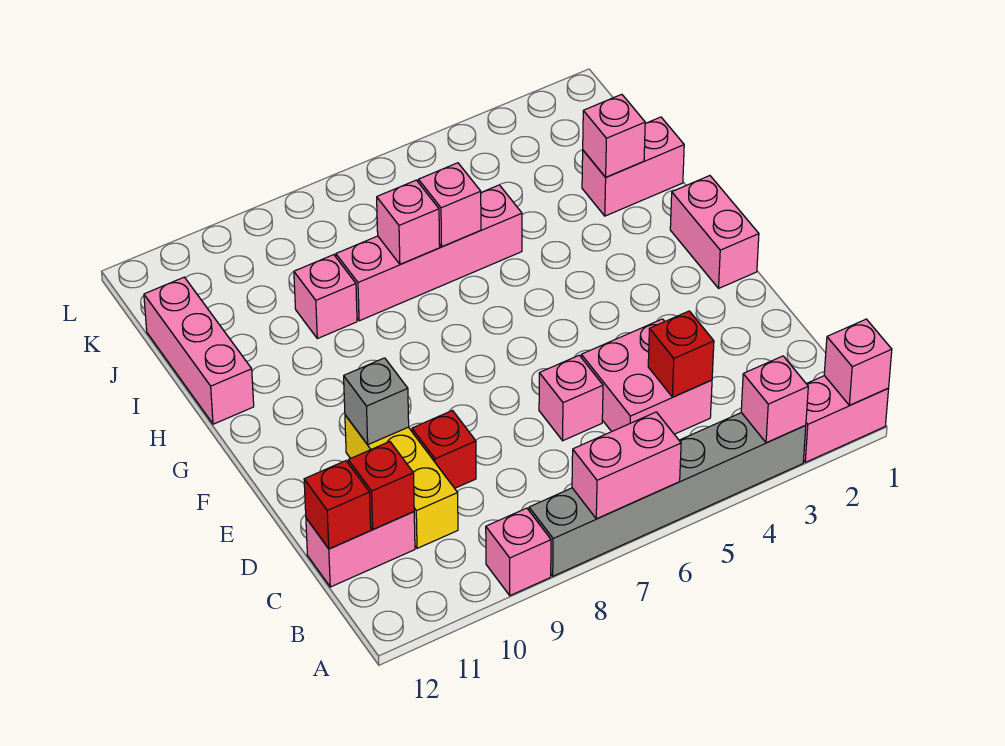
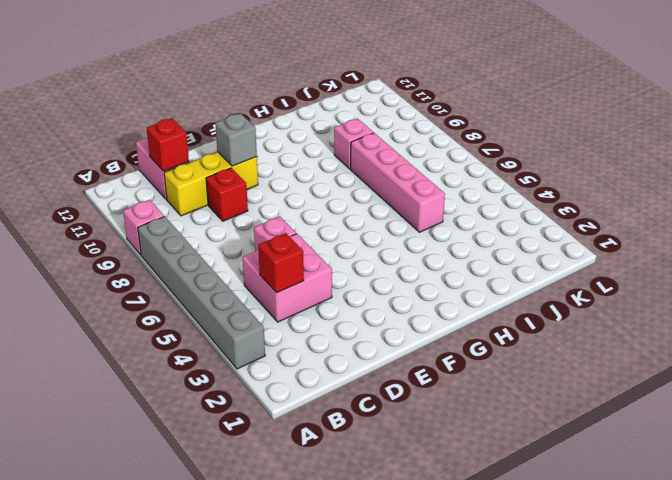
none -> pink 1x2 brick [804,376,889,462]
none -> pink 1x2 brick [670,176,759,288]
none -> pink 1x3 brick [144,277,254,424]

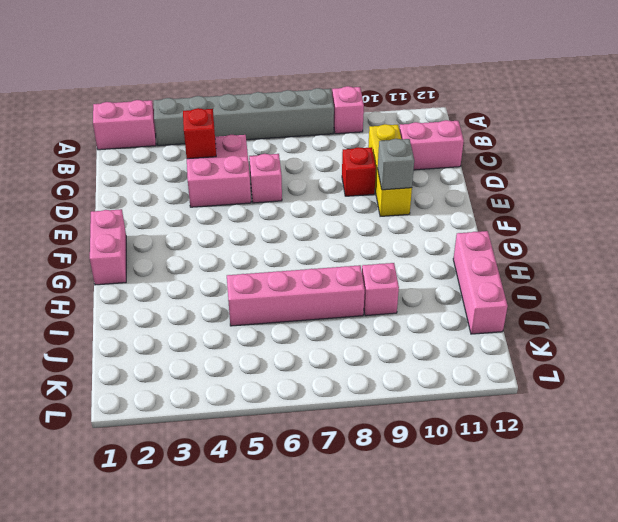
none -> pink 1x2 brick [582,117,684,216]
none -> pink 1x1 brick [824,319,892,405]
none -> pink 1x1 brick [741,356,808,443]

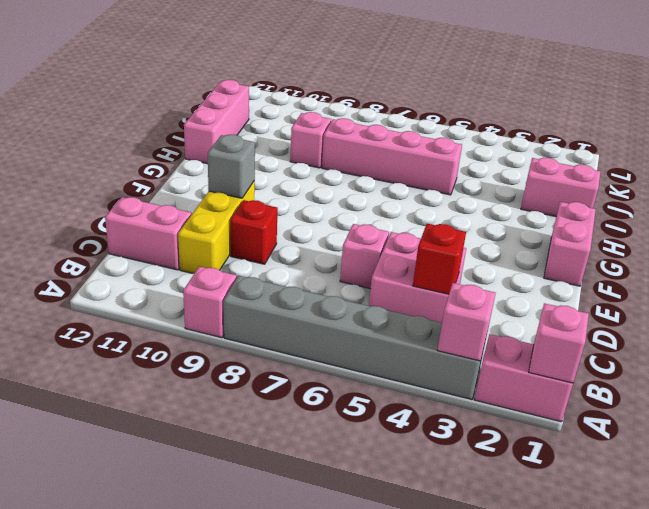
none -> pink 1x2 brick [572,412,681,519]
none -> red 1x1 brick [348,442,414,529]
none -> red 1x1 brick [304,461,371,549]

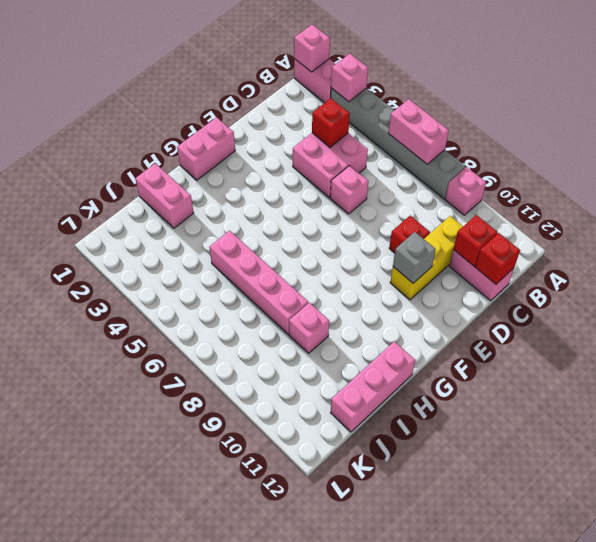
none -> pink 1x1 brick [583,94,645,177]
none -> pink 1x1 brick [418,163,481,247]
none -> pink 1x1 brick [377,180,440,264]

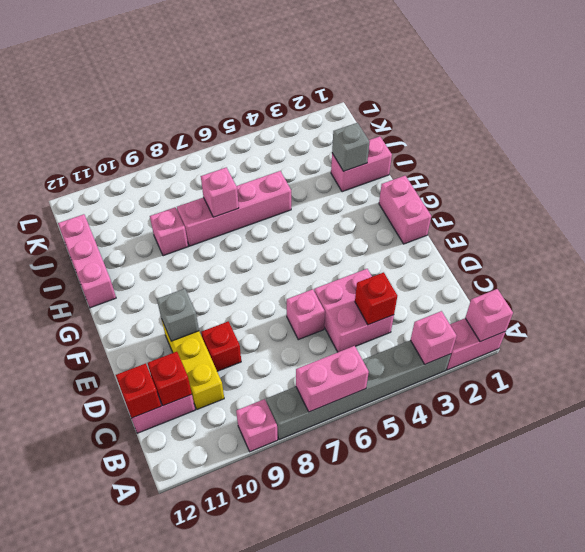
grey 1x1 brick [332,123,369,171] -> pink 1x1 brick [583,94,645,177]
none -> pink 1x1 brick [418,163,481,247]

